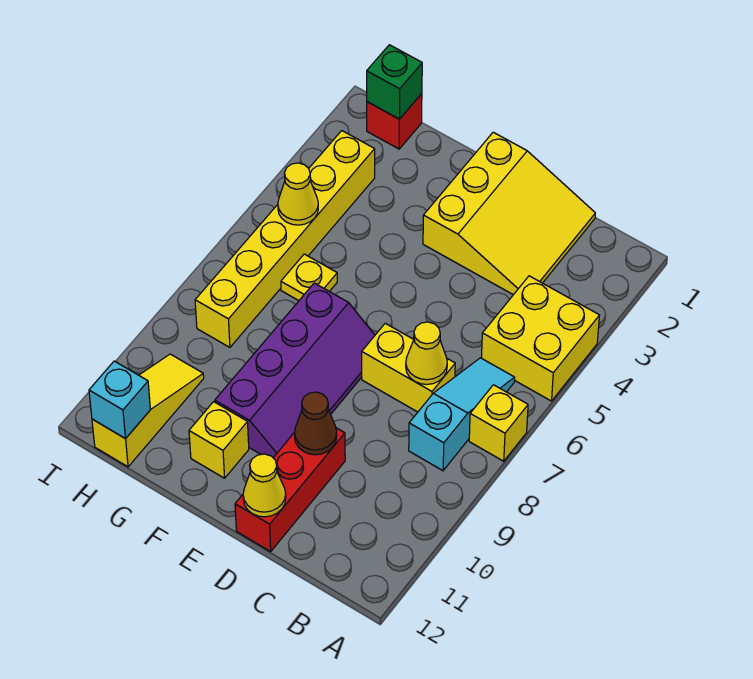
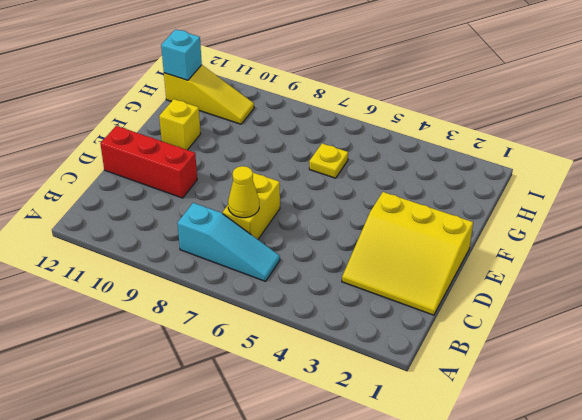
none -> yellow 2x2 brick [482,276,600,401]
none -> yellow 1x1 brick [469,385,528,461]
none -> purple 2x4 slope [215,283,375,457]

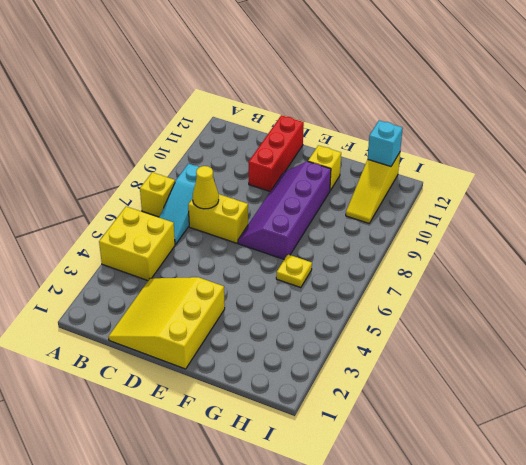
none -> red 1x1 brick [367,94,422,149]
none -> yellow 1x6 brick [195,131,375,347]
none -> brown 1x1 cone [295,392,337,455]

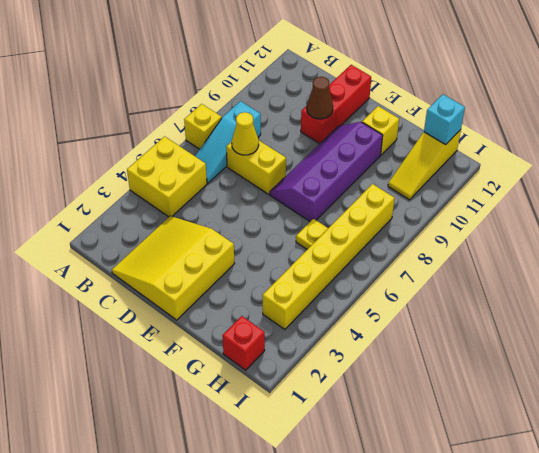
none -> yellow 1x1 cone [243,454,286,517]
none -> green 1x1 brick [367,45,422,119]
none -> yellow 1x1 cone [278,163,318,225]

